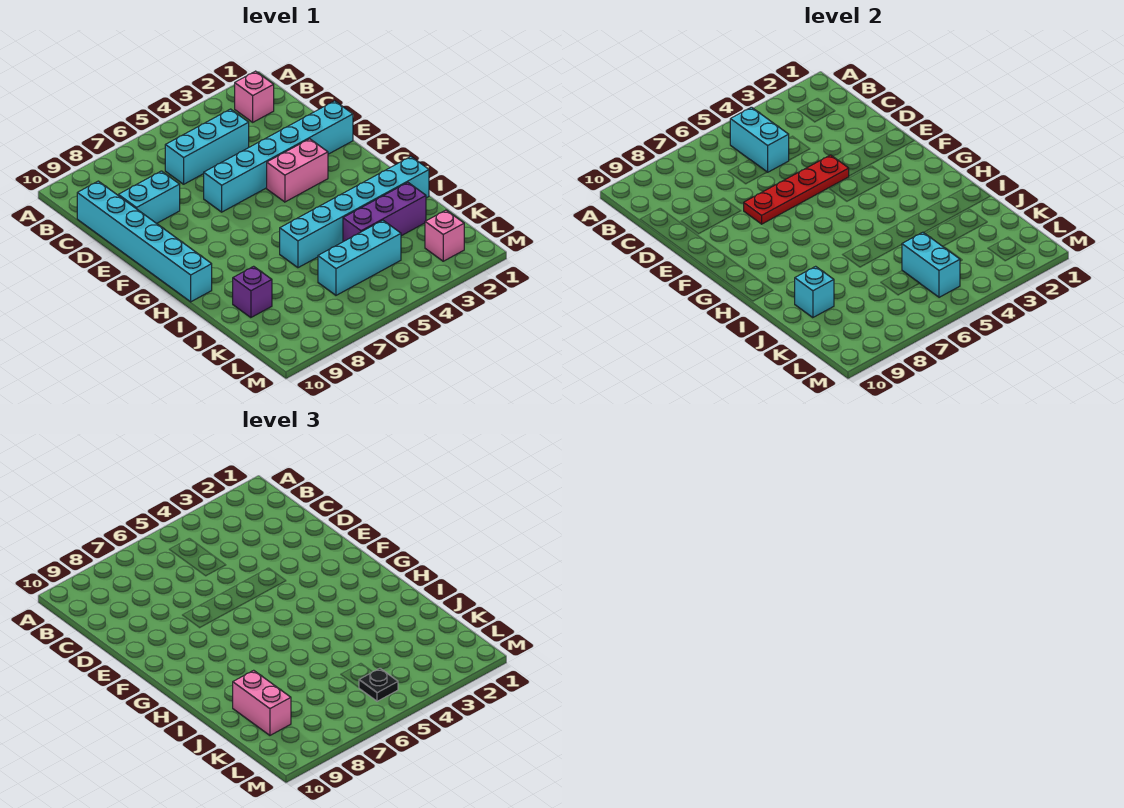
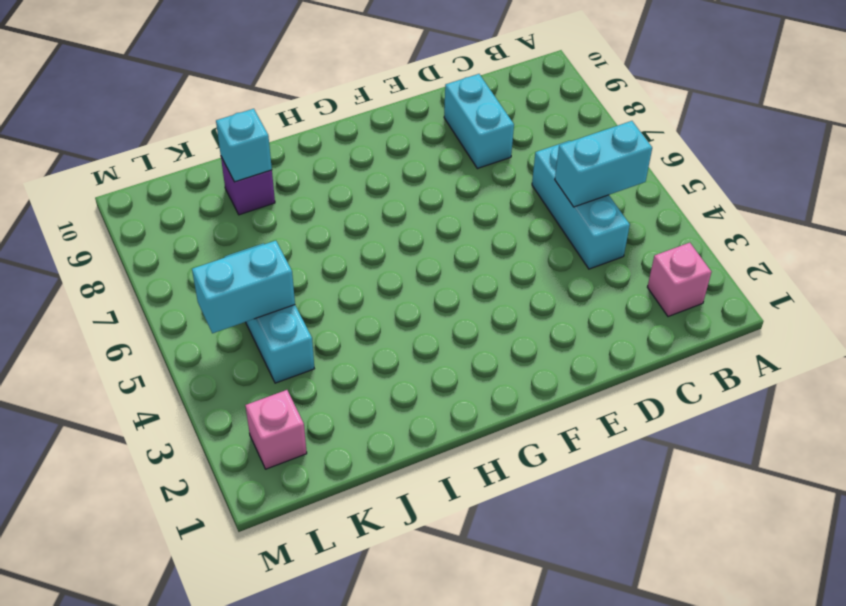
none -> cyan 1x6 brick [77,181,212,302]
none -> cyan 1x6 brick [204,101,353,212]
none -> pink 1x2 brick [267,139,328,202]

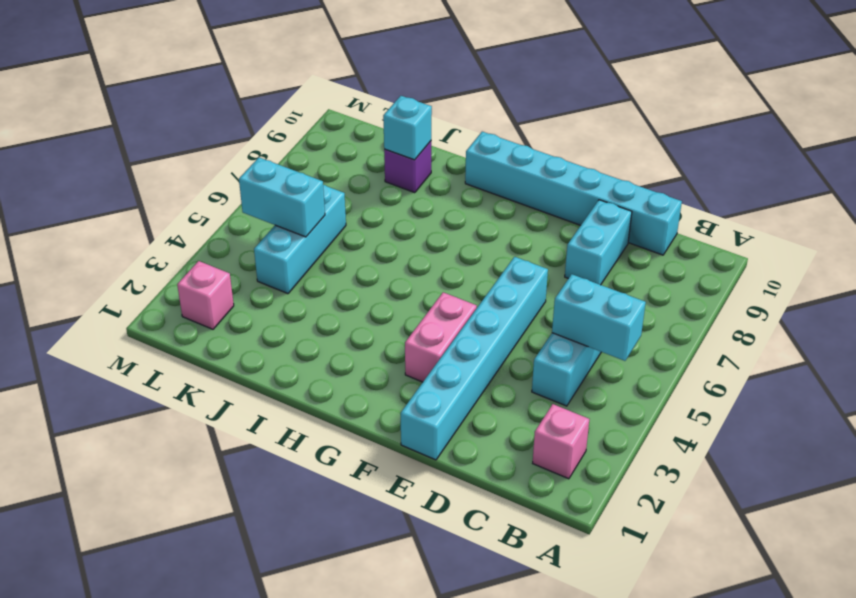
none -> cyan 1x6 brick [280,157,429,268]
none -> purple 1x3 brick [343,182,426,242]
none -> red 1x4 plate [744,155,849,224]

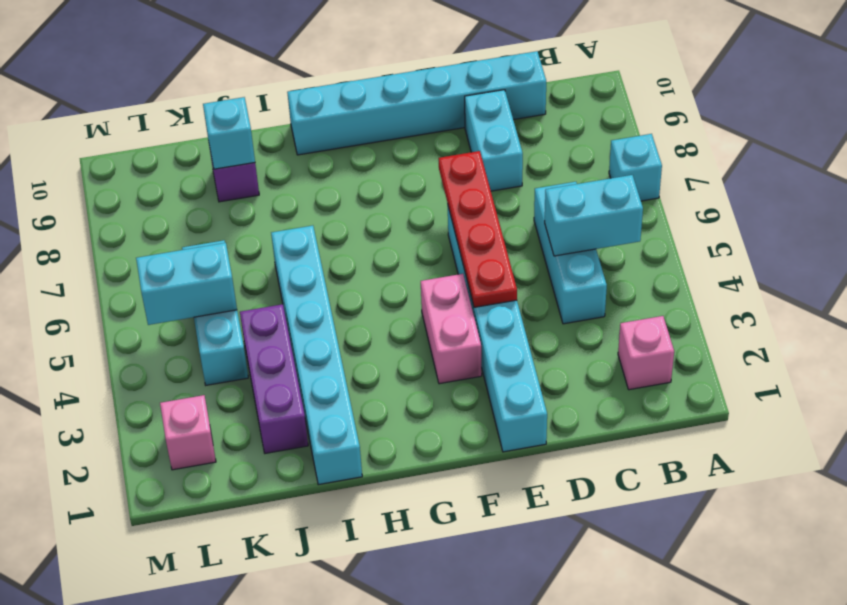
cyan 1x1 brick [609,134,662,201] -> none
none -> pink 1x2 brick [233,670,291,735]
none -> black 1x1 plate [359,668,398,701]

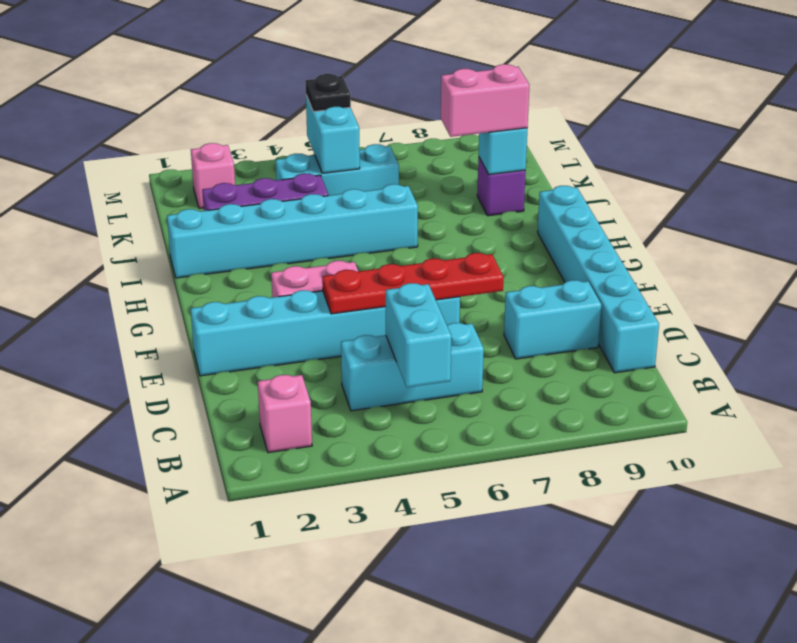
pink 1x2 brick [441,64,529,137] -> pink 1x2 brick turned to [233,670,291,735]

